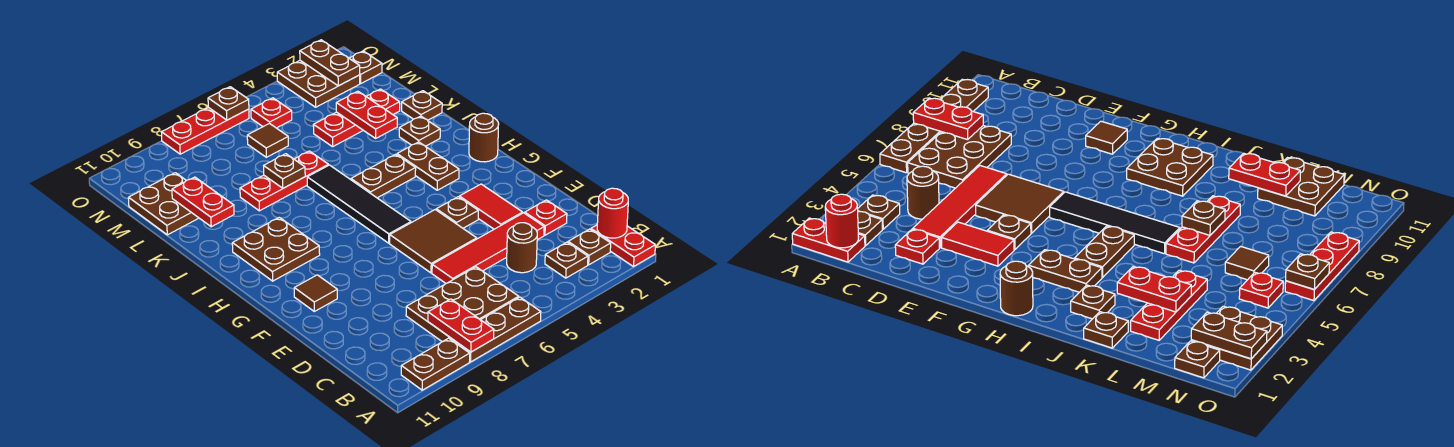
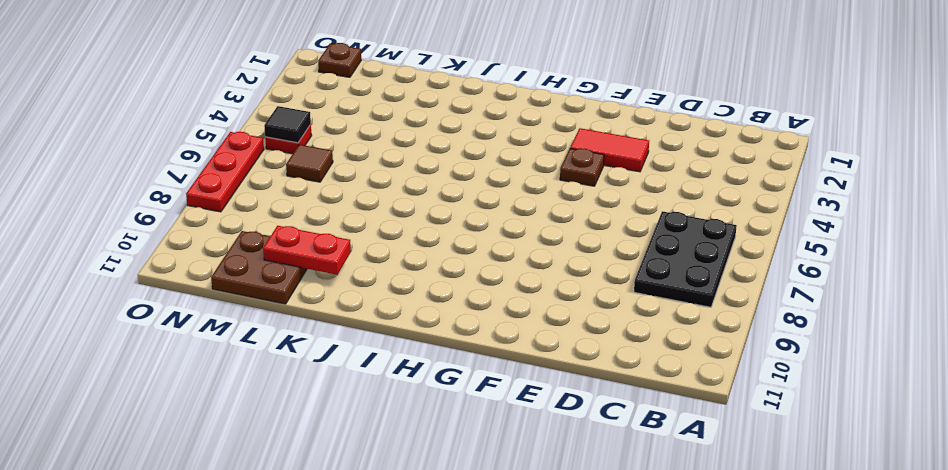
black 2x3 plate [634,211,737,307] -> brown 2x3 plate [406,267,519,342]
black 1x1 tile [264,106,311,143] -> none
none -> red 1x2 plate [591,225,655,267]
none -> brown 1x3 plate [450,297,541,362]
none -> brown 1x2 plate [401,338,470,390]
none -> brown 1x1 plate [568,229,611,265]

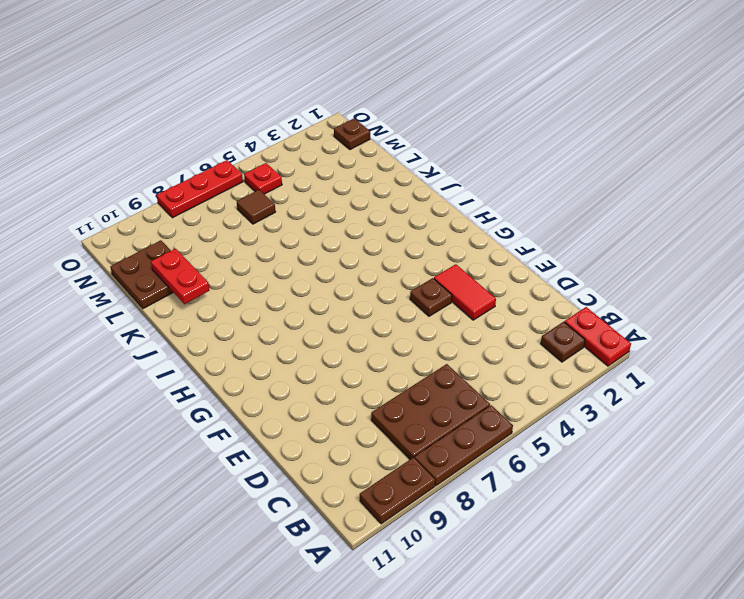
none -> brown 1x1 plate [545,242,588,278]
none -> brown 1x1 round brick [507,223,537,273]
none -> red 1x1 plate [525,200,567,235]
none -> red 1x4 tile [432,213,544,283]

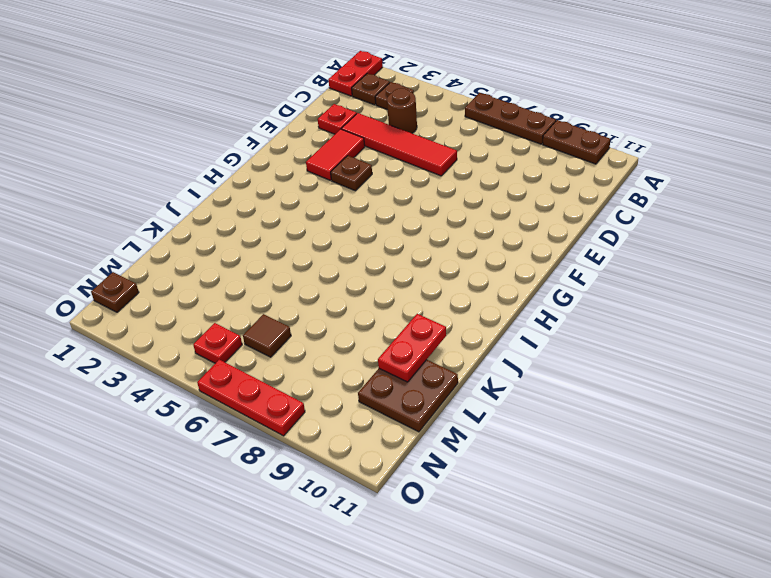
none -> brown 2x3 plate [406,267,519,342]
none -> brown 2x2 tile [390,210,477,273]
none -> brown 1x1 tile [294,275,337,311]
none -> black 1x4 tile [307,165,411,243]

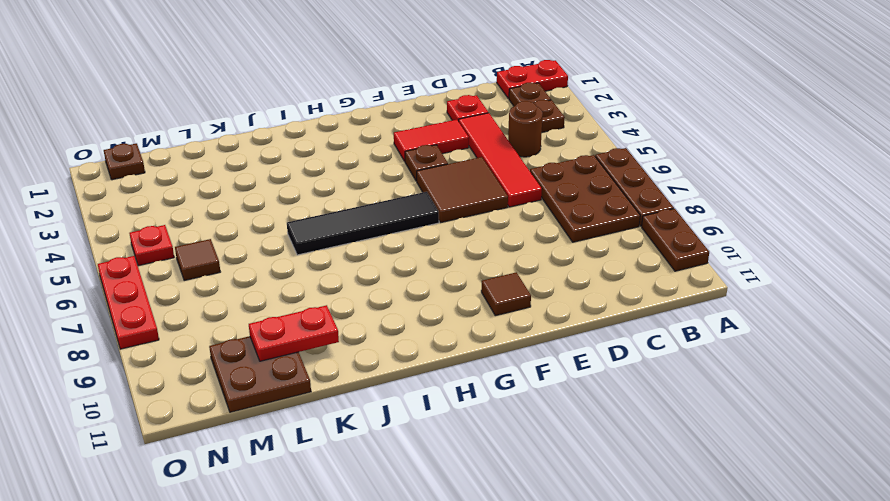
none -> brown 1x1 round brick [469,113,499,162]
none -> brown 1x2 plate [397,142,459,190]
none -> brown 2x2 plate [232,217,320,281]
none -> brown 1x2 plate [351,154,416,198]

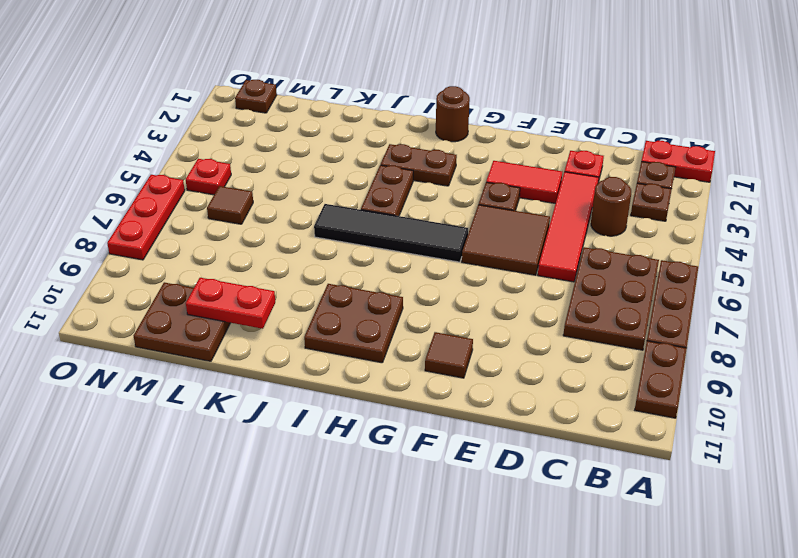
none -> brown 1x1 plate [399,116,440,146]
none -> brown 1x1 plate [402,91,442,120]
none -> red 1x3 plate [240,151,329,211]
none -> red 1x3 plate [313,89,400,147]

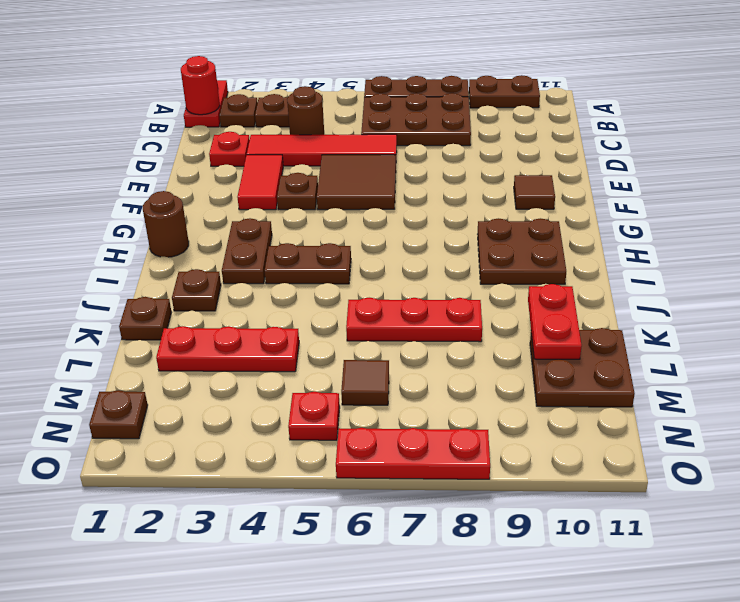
none -> black 1x4 tile [307,165,411,243]
none -> brown 2x2 plate [277,61,360,107]
none -> red 1x2 plate [428,299,494,352]
none -> red 1x2 plate [336,91,397,138]

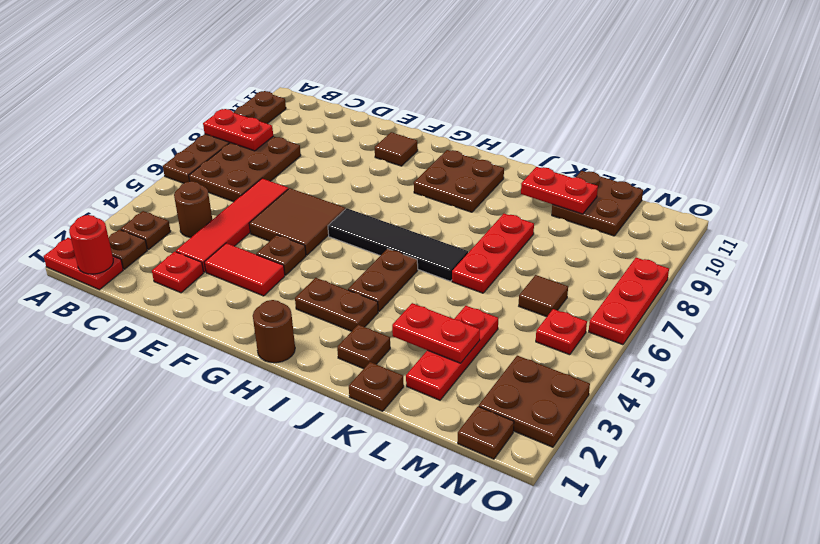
none -> brown 1x1 plate [264,154,305,188]
none -> brown 1x2 plate [300,40,360,86]
none -> brown 1x1 plate [208,87,249,120]

